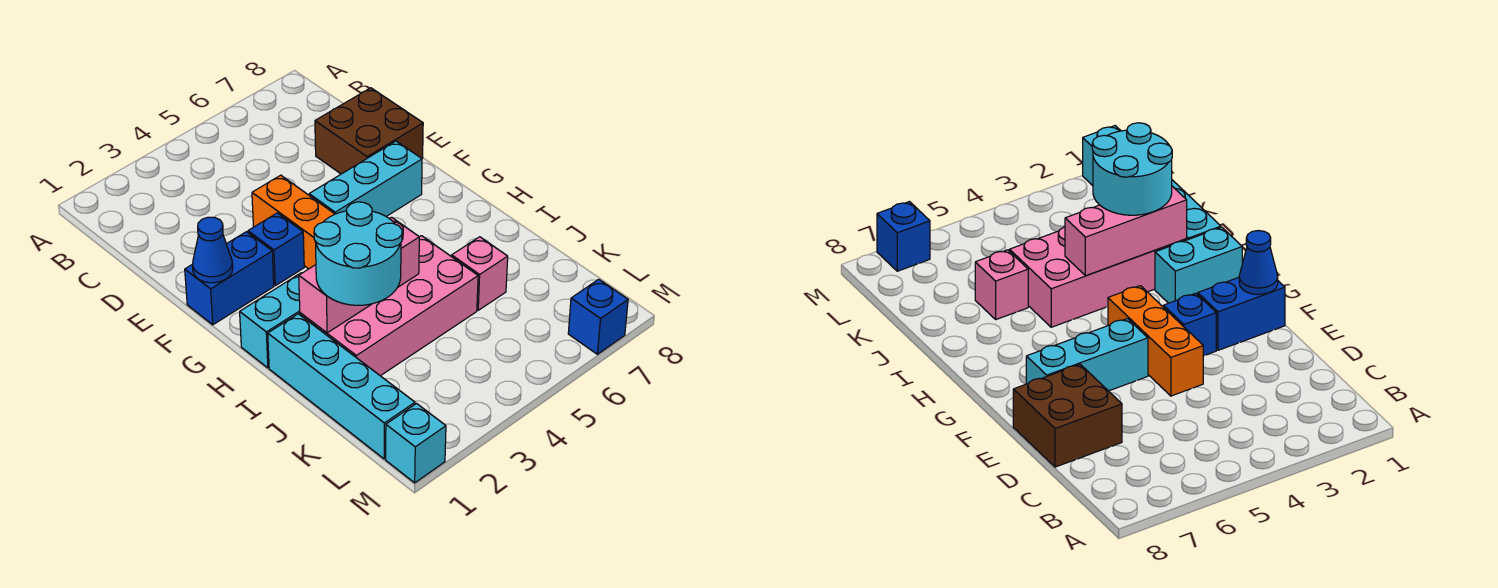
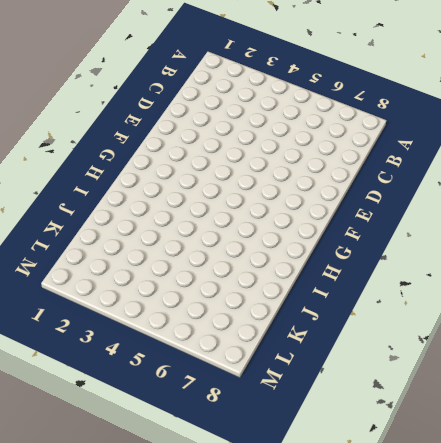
none -> brown 2x2 brick [315,88,423,174]
none -> orange 1x3 brick [252,175,335,269]
none -> blue 1x2 brick [185,232,274,325]

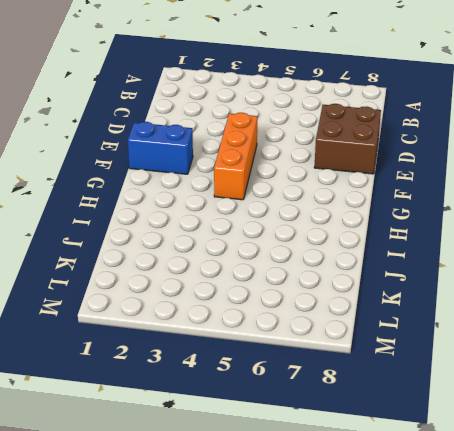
none -> blue 1x1 brick [248,213,304,286]
none -> cyan 1x3 brick [309,141,422,217]
none -> cyan 1x2 brick [240,273,302,368]

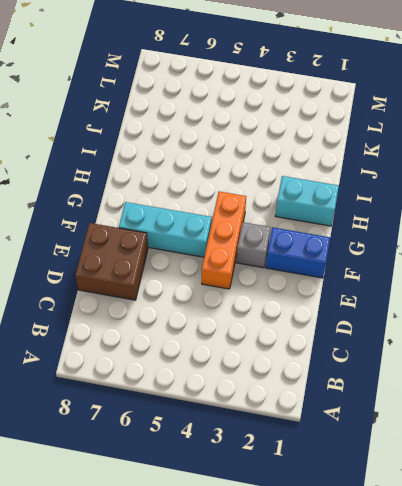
grey 1x1 brick [236,222,271,268] -> blue 1x1 brick [248,213,304,286]
none -> cyan 1x4 brick [268,314,415,459]
none -> pink 2x4 brick [300,236,478,376]
none -> pink 1x1 brick [452,237,508,310]

